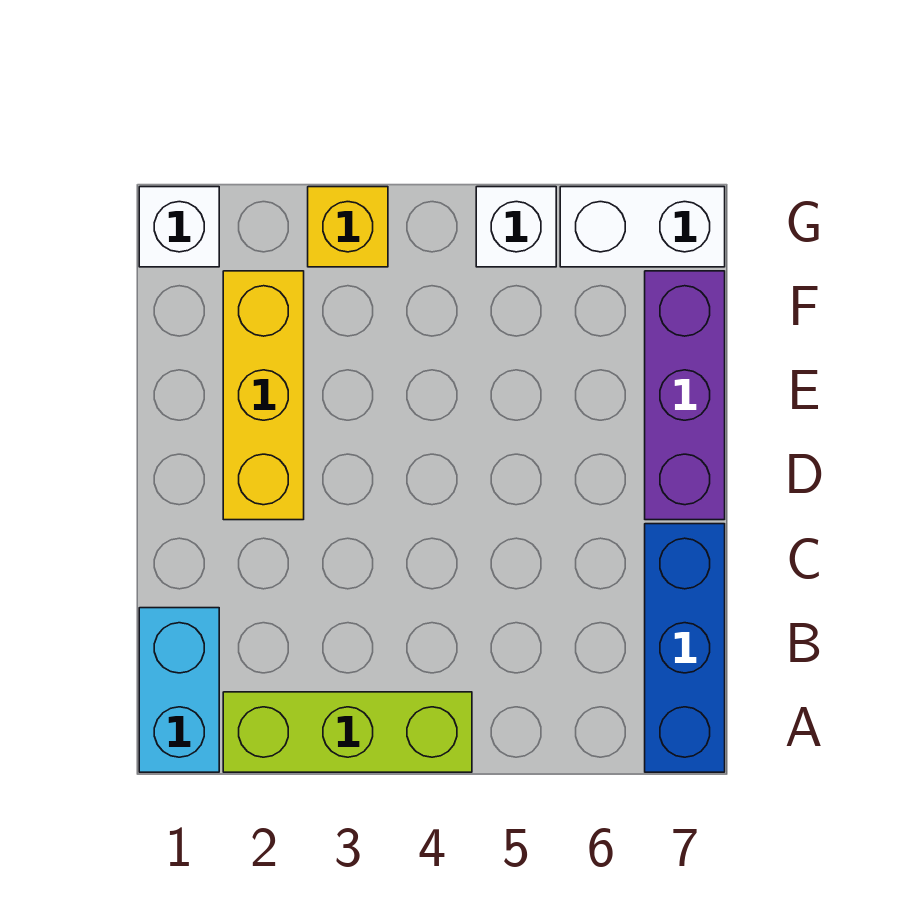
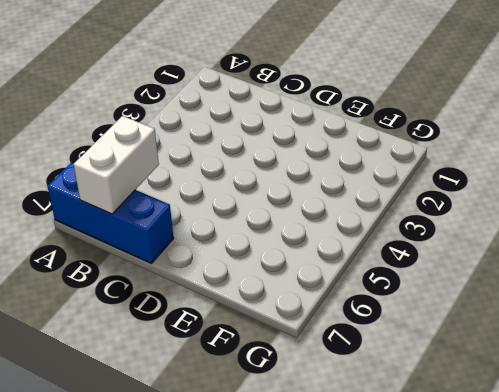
white 1x2 brick [74,116,159,214] -> white 1x2 brick moved to [560,187,725,267]
none -> cyan 1x2 brick [139,608,219,772]
none -> lime 1x3 brick [223,692,472,772]

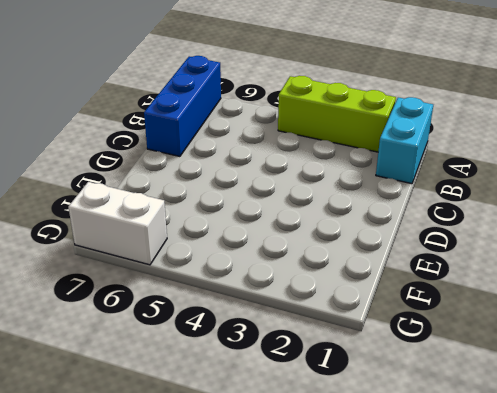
none -> yellow 1x3 brick [223,271,304,520]
none -> purple 1x3 brick [645,271,725,520]

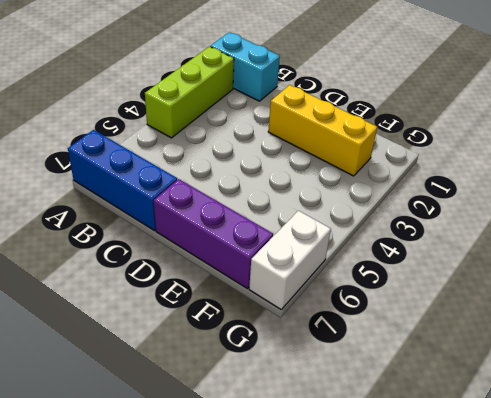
none -> white 1x1 brick [139,187,219,267]
none -> yellow 1x1 brick [308,187,388,267]

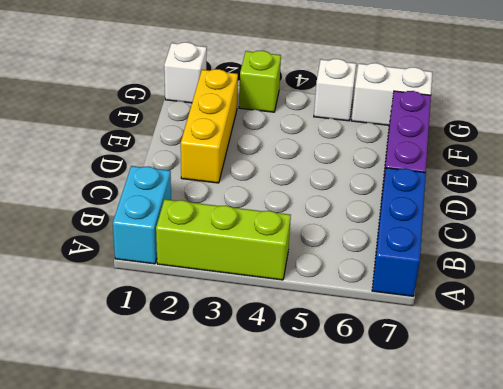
lime 1x1 brick [239,51,281,112] -> yellow 1x1 brick [308,187,388,267]

